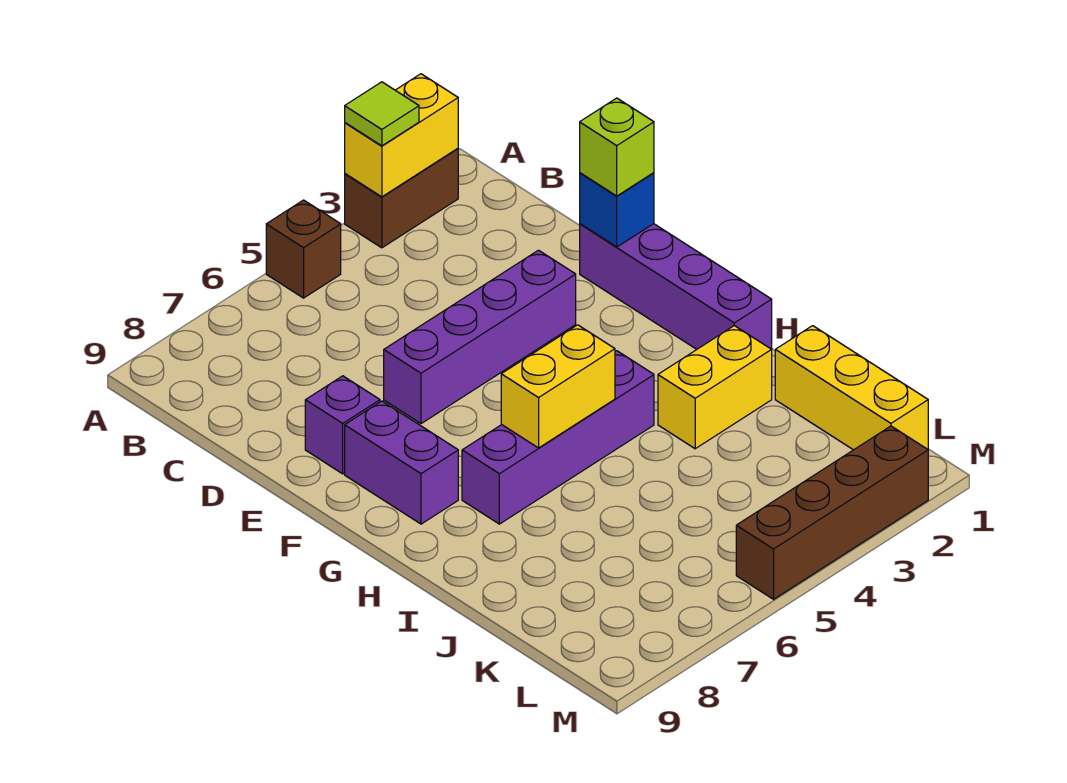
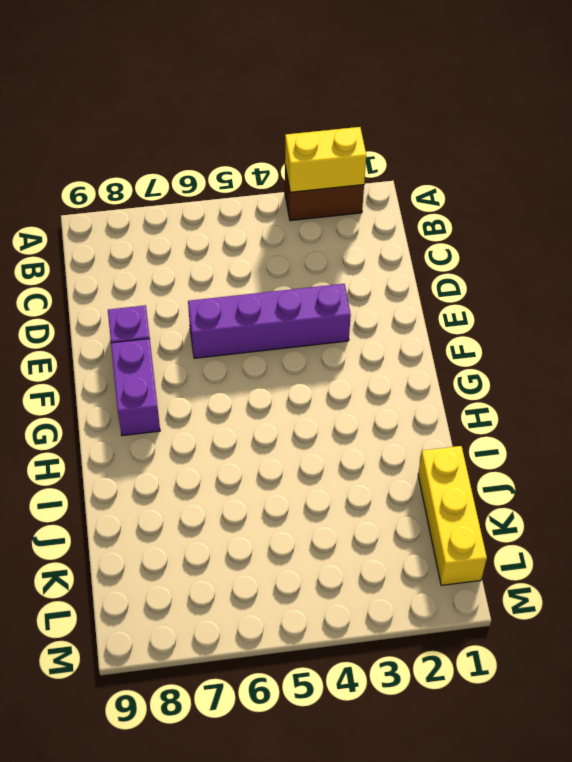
none -> brown 1x1 brick [266,200,341,298]
none -> purple 1x4 brick [580,224,772,349]
none -> purple 1x4 brick [462,351,654,524]

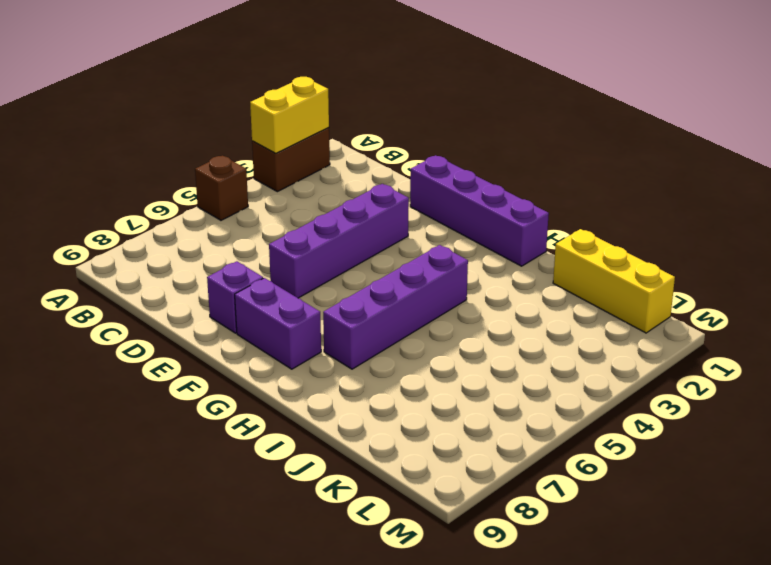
none -> yellow 1x2 brick [658,326,772,449]
none -> brown 1x4 brick [736,426,928,599]
none -> blue 1x1 brick [580,173,654,247]

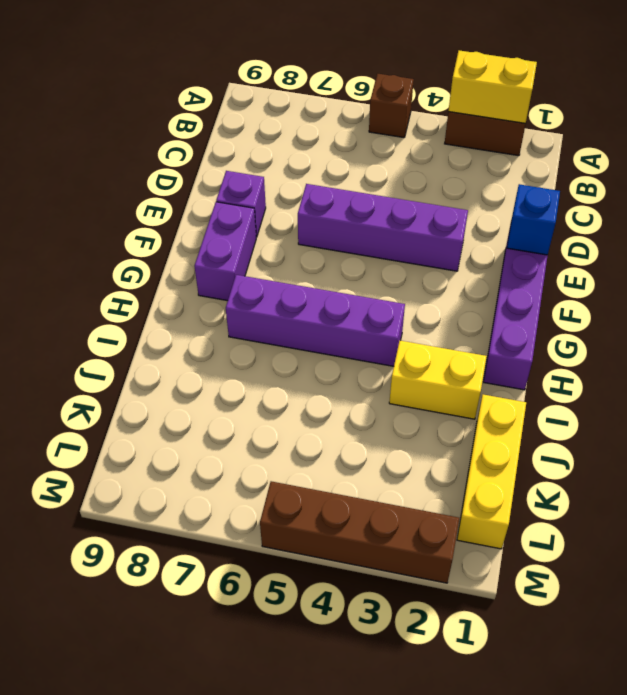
none -> yellow 1x2 brick [501,325,615,448]
none -> lime 1x1 tile [345,82,419,146]
none -> lime 1x1 brick [580,98,654,196]

